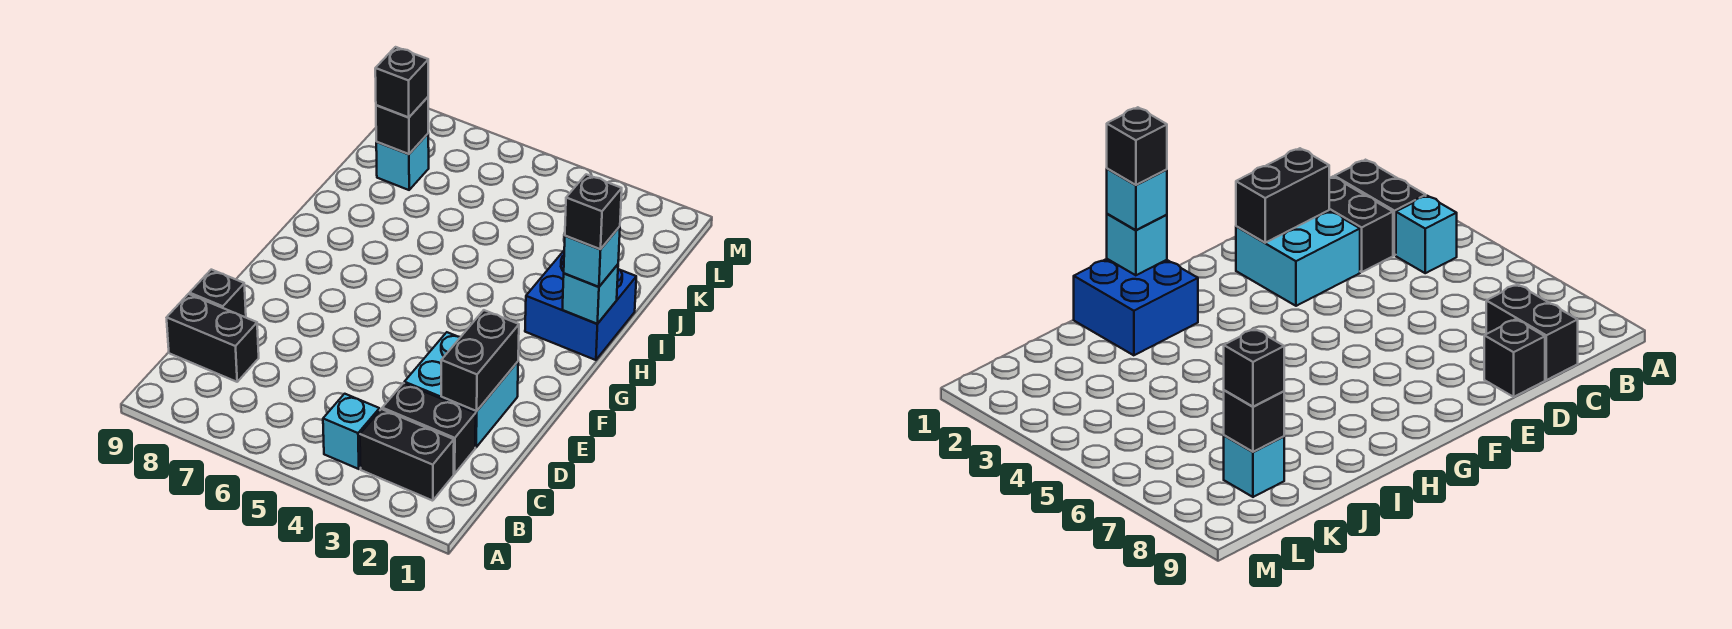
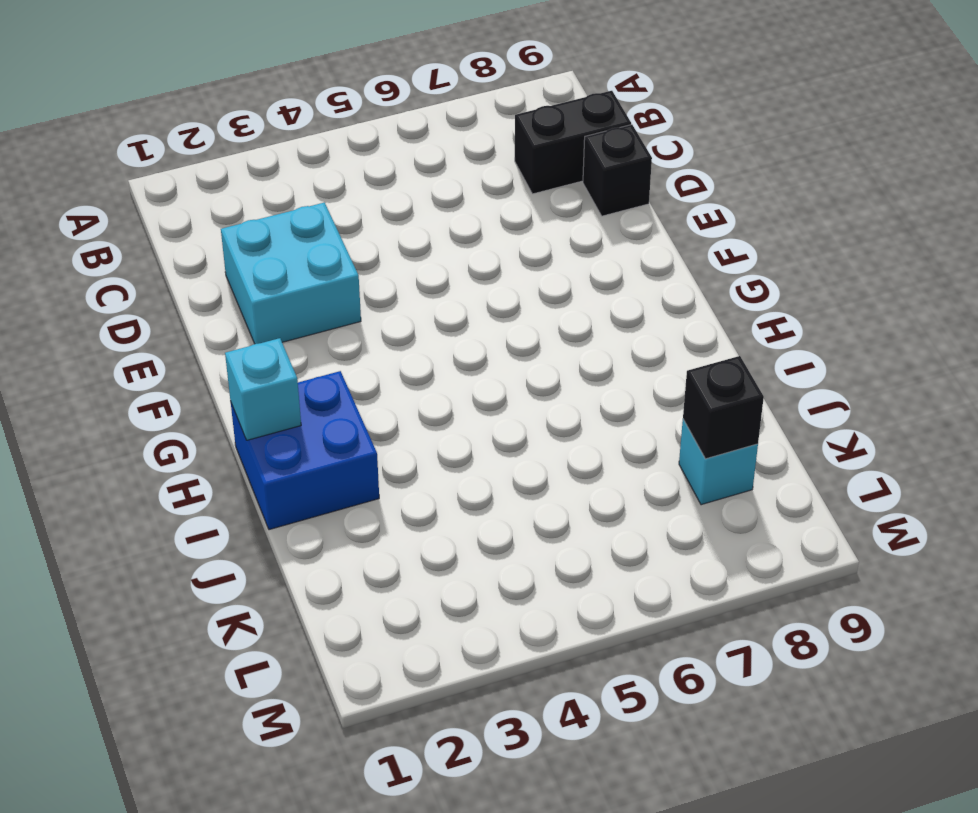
none -> black 1x2 brick [360,409,454,501]
none -> cyan 1x1 brick [323,394,380,469]
none -> black 1x2 brick [382,383,476,474]

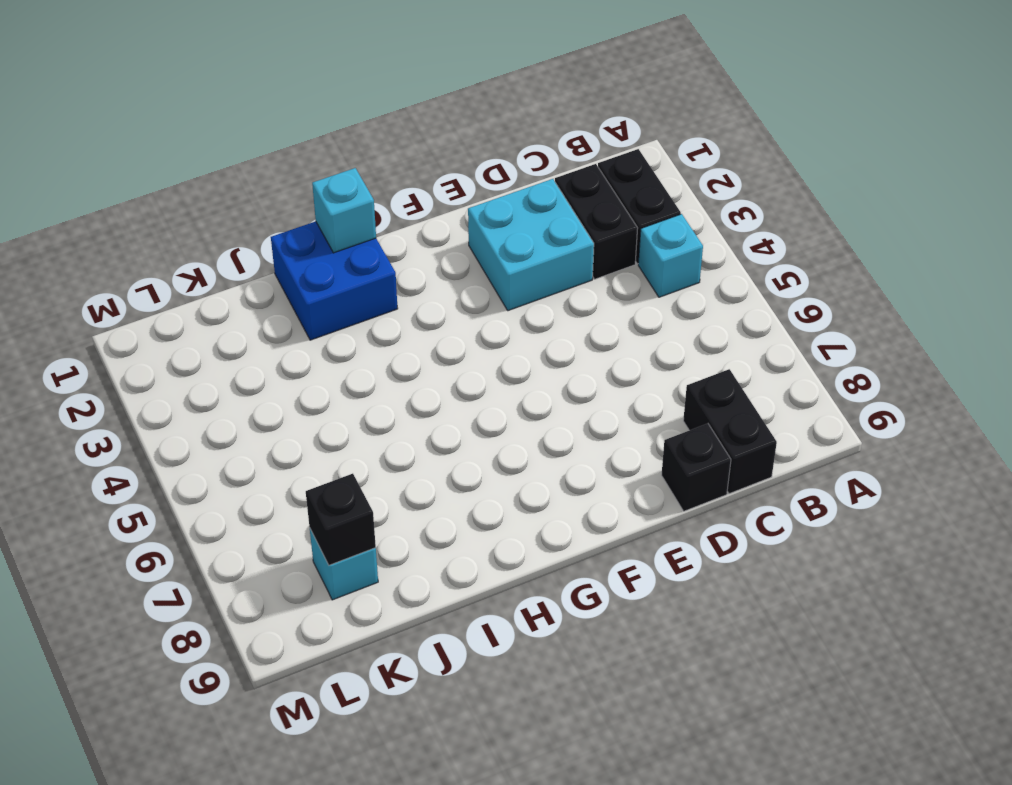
none -> black 1x2 brick [441,310,519,411]
none -> cyan 1x1 brick [564,227,620,287]
none -> black 1x1 brick [375,47,428,118]

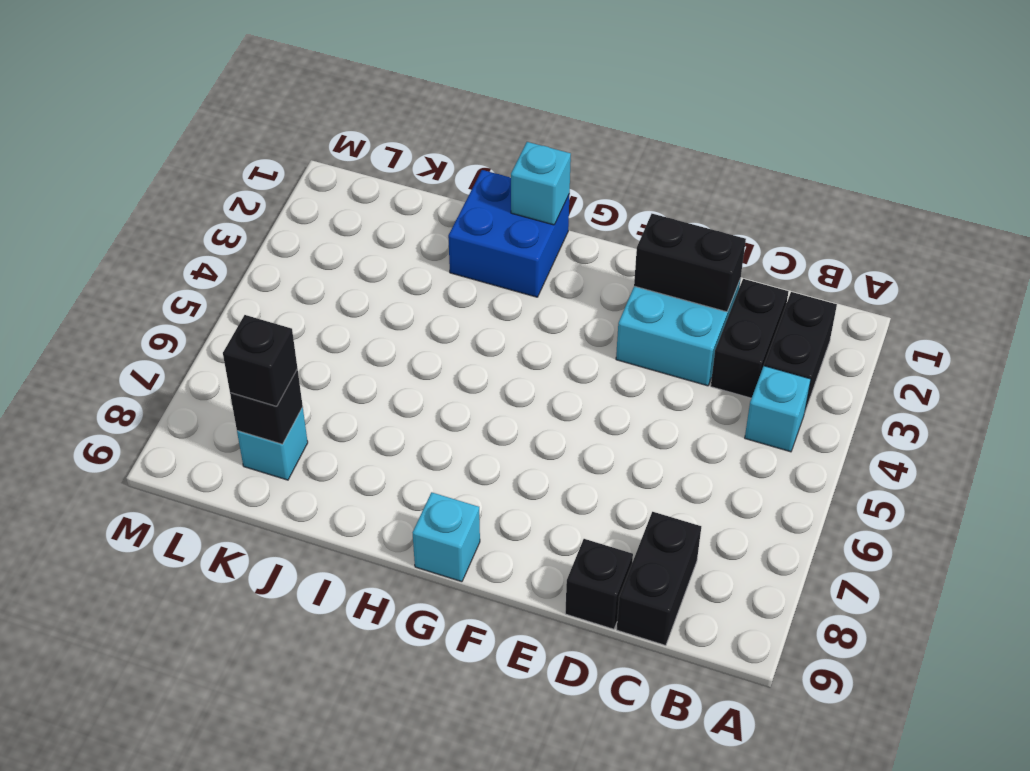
cyan 1x1 brick [413,492,480,582] -> cyan 1x1 brick moved to [564,227,620,287]
none -> black 1x1 brick [565,174,622,249]

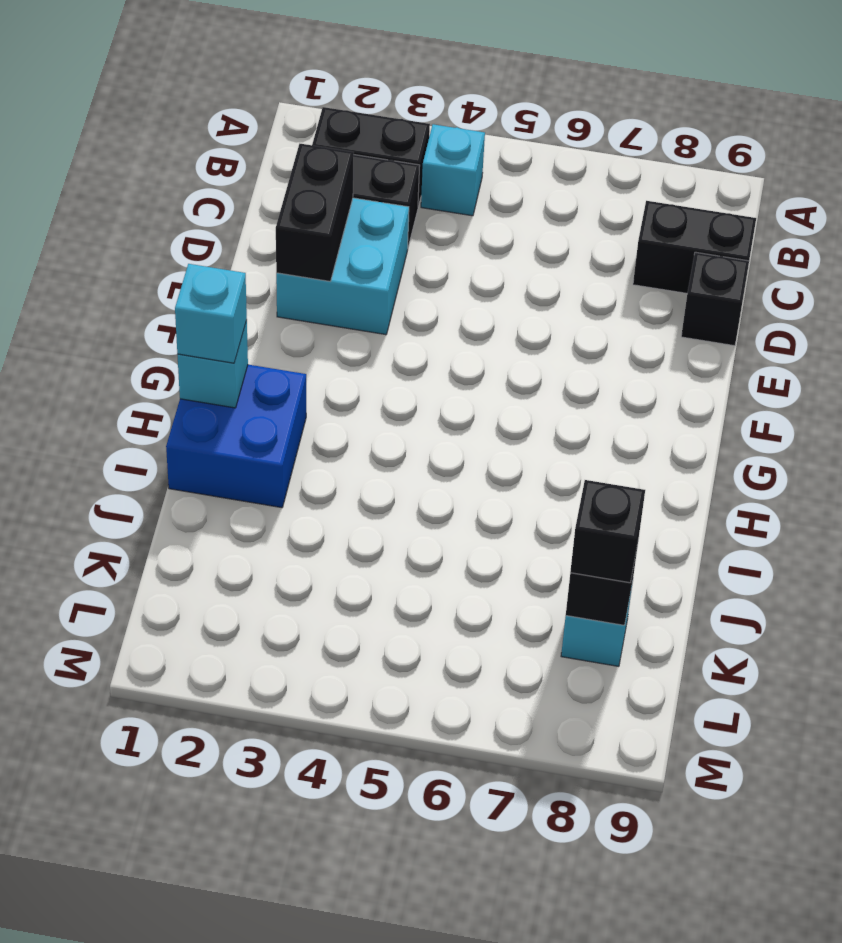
none -> black 1x1 brick [565,174,622,249]

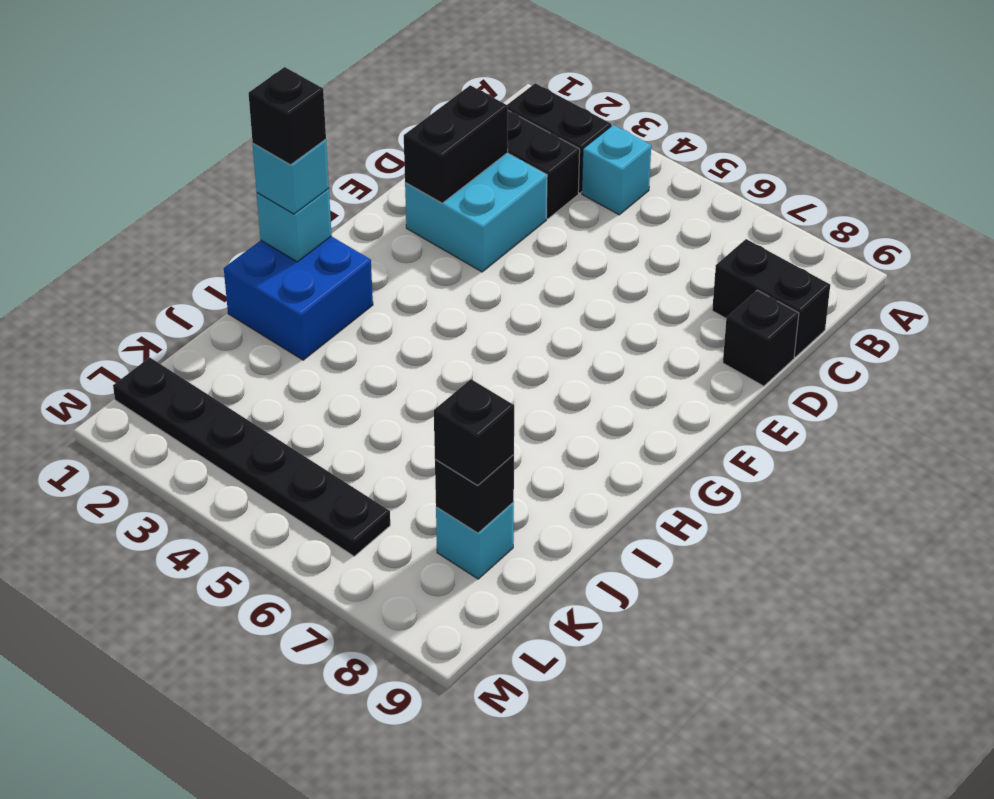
black 1x6 plate [113,358,390,556] -> none

